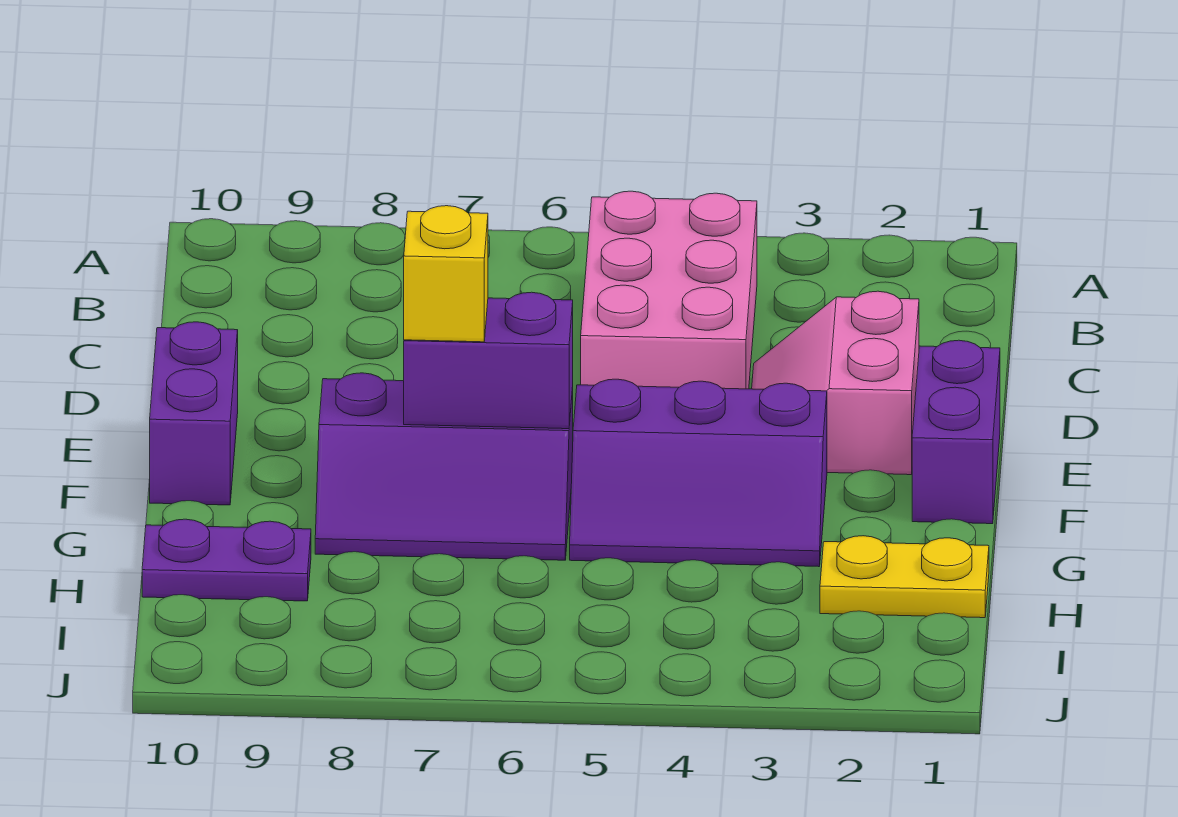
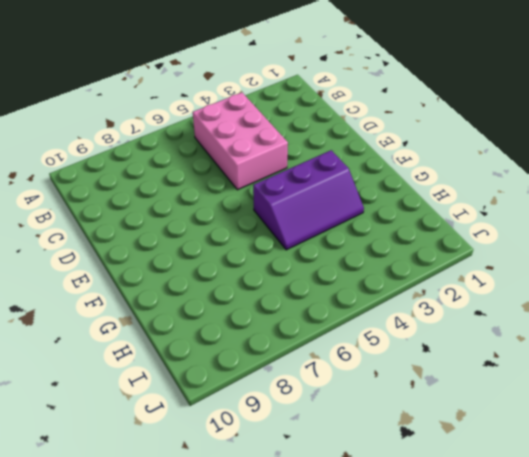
none -> pink 2x2 slope [752,291,919,475]
none -> purple 1x2 brick [912,340,1000,524]

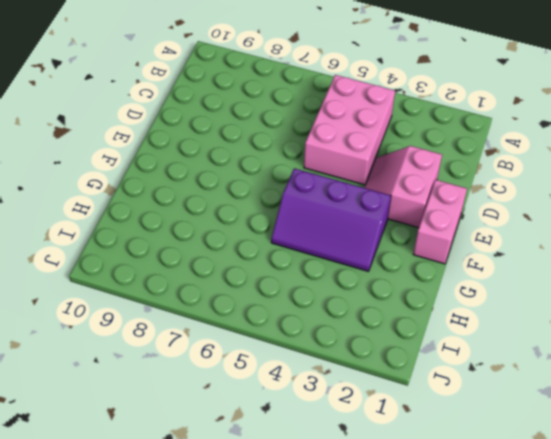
pink 1x2 brick [413,180,467,264] -> purple 1x2 brick [912,340,1000,524]
none -> purple 1x2 brick [150,322,238,505]
none -> purple 2x3 slope [315,373,573,560]

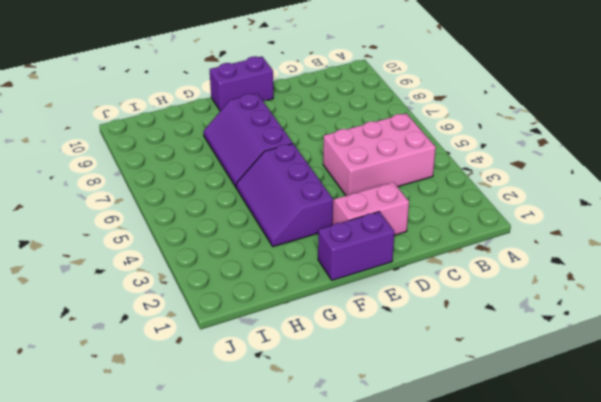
none -> yellow 1x2 plate [820,536,989,618]
none -> purple 1x2 plate [142,519,311,601]

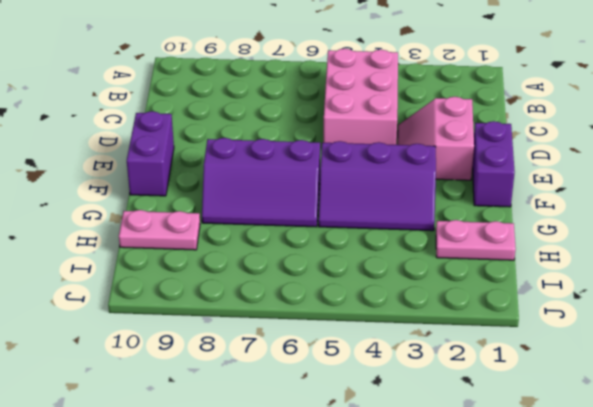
pink 1x2 plate [436,220,516,260] -> yellow 1x2 plate [820,536,989,618]
pink 1x2 plate [119,210,200,250] -> purple 1x2 plate [142,519,311,601]
none -> purple 1x2 brick [404,292,573,429]
none -> yellow 1x1 brick [404,206,488,342]

